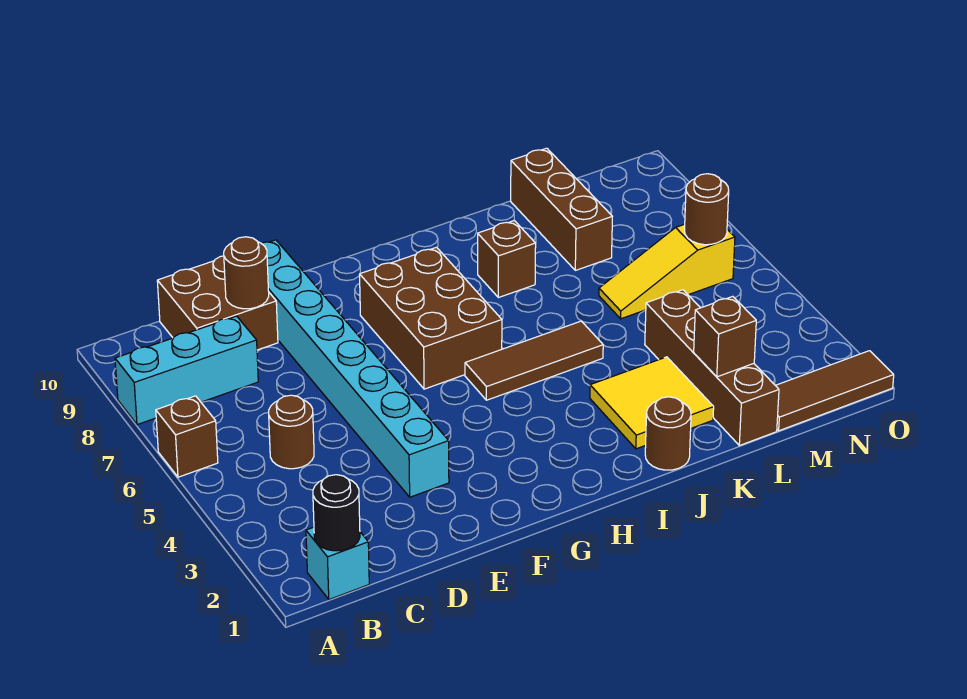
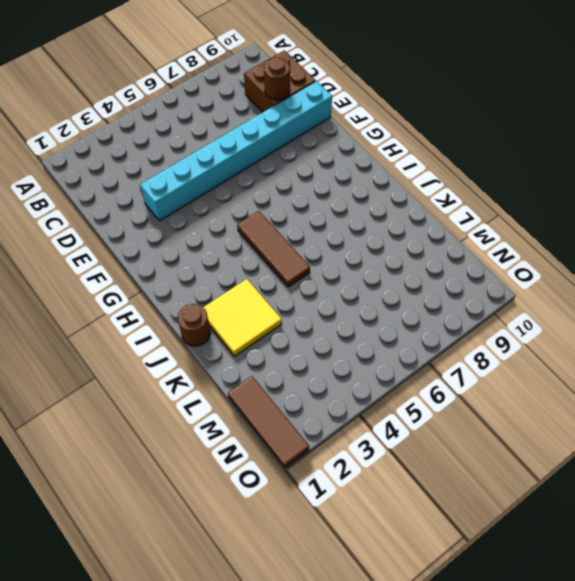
none -> brown 1x1 brick [156,396,218,477]
none -> cyan 1x3 brick [115,316,258,425]
none -> cyan 1x1 brick [306,527,369,599]

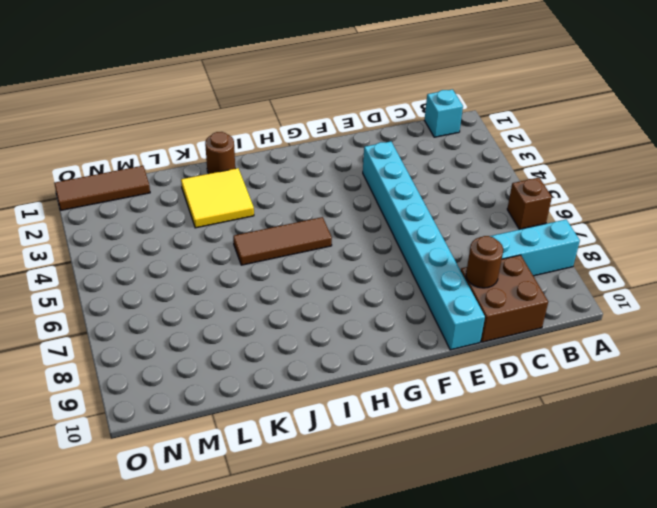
none -> brown 1x1 round brick [269,395,314,469]
none -> brown 2x3 brick [360,247,502,389]
none -> brown 1x1 brick [478,221,536,298]

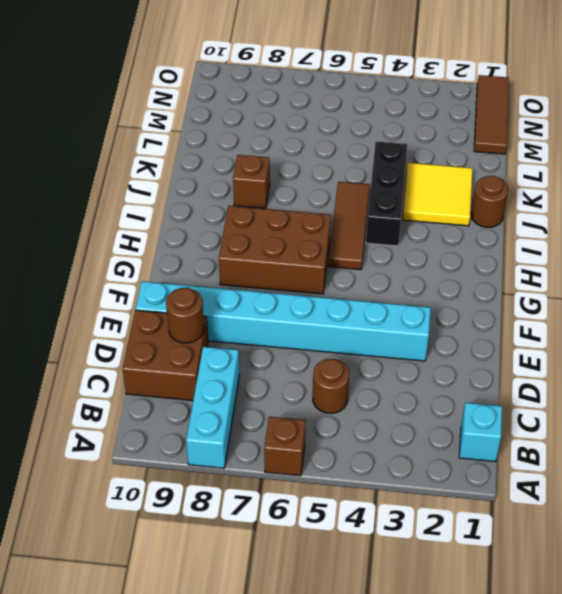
black 1x3 brick [366,142,408,246] -> none
none -> brown 1x4 brick [645,290,779,446]
none -> yellow 1x3 slope [599,224,735,319]
none -> brown 1x3 brick [511,148,612,270]

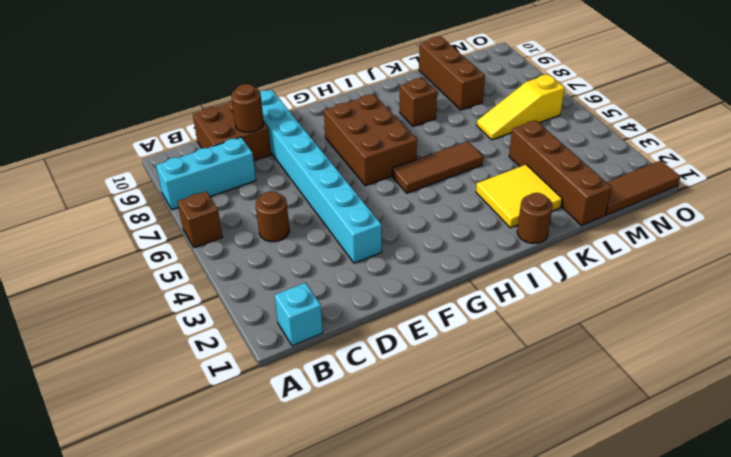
none -> black 1x1 round brick [313,475,360,551]
none -> brown 1x1 brick [694,296,756,377]
none -> brown 1x1 round brick [685,174,729,245]

